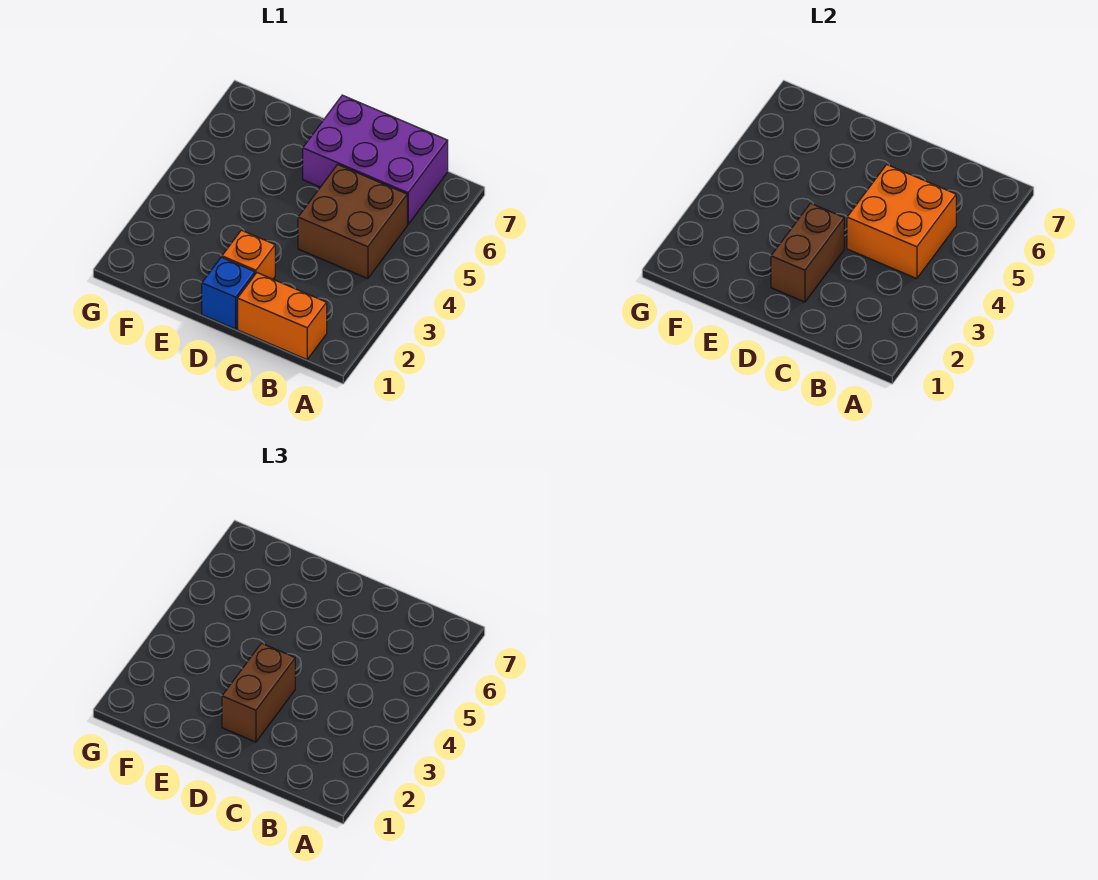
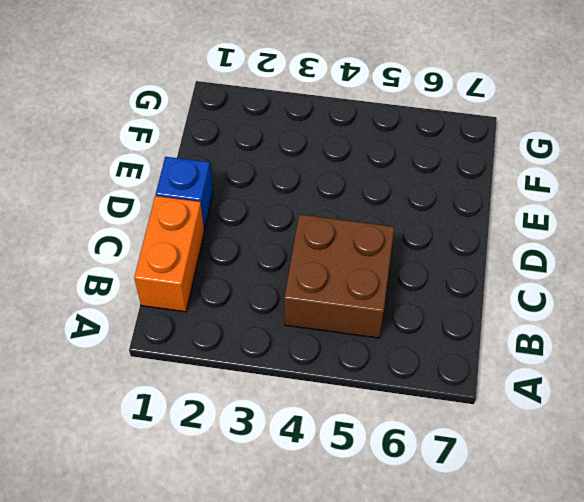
none -> purple 2x3 brick [303,95,448,224]
none -> orange 1x1 brick [222,230,275,279]

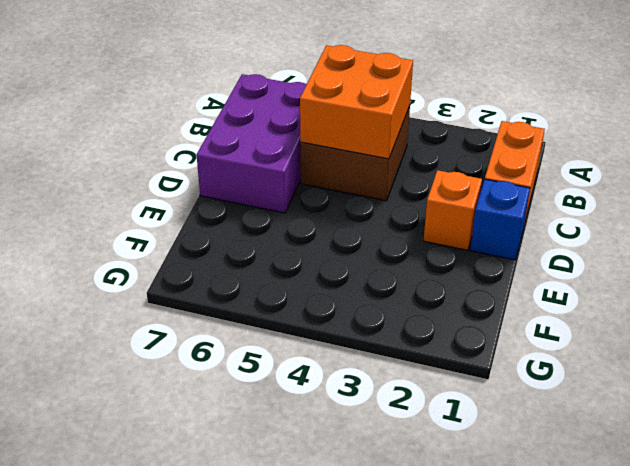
none -> brown 1x2 brick [771,203,844,302]
none -> brown 1x2 brick [222,643,295,742]

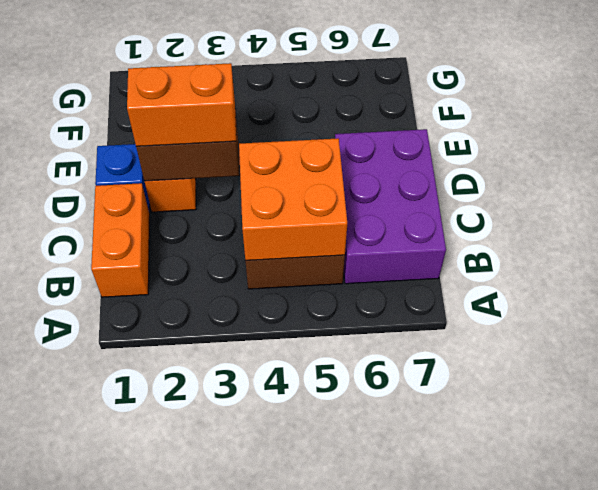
orange 1x2 brick [127,63,236,146] -> brown 1x2 brick [222,643,295,742]

